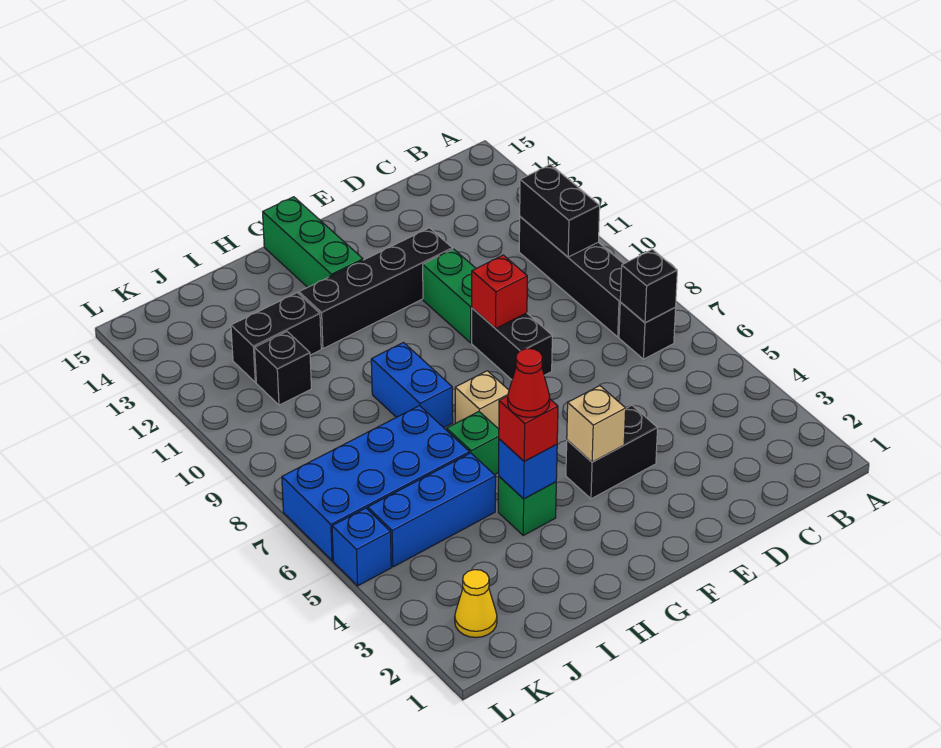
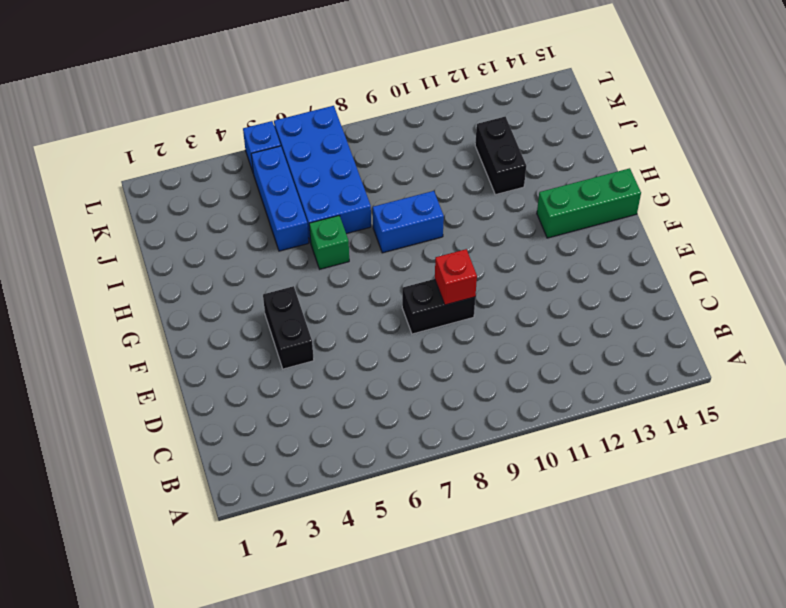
none -> black 1x1 brick [619,302,676,359]
none -> black 1x4 brick [519,217,624,337]
none -> green 1x2 brick [423,249,476,343]

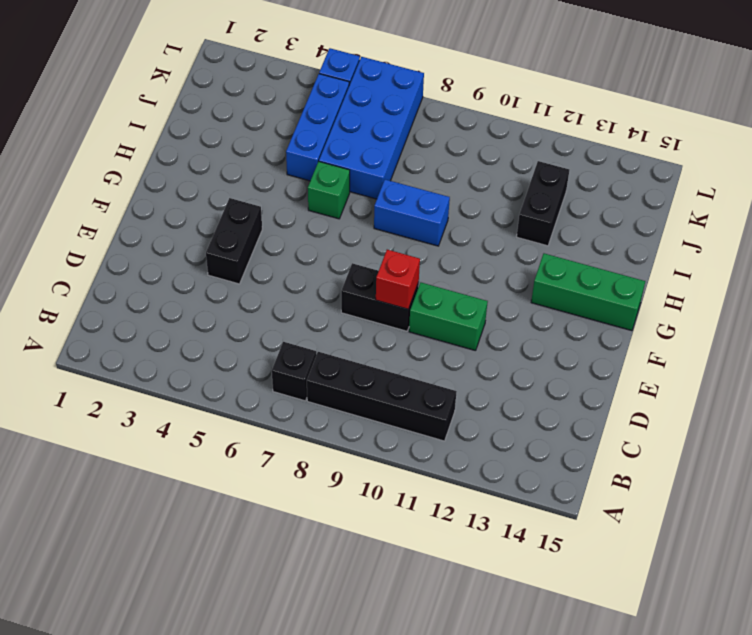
none -> black 1x4 brick [299,228,453,349]
none -> tan 1x1 brick [455,371,509,429]
none -> green 1x1 brick [498,477,556,535]

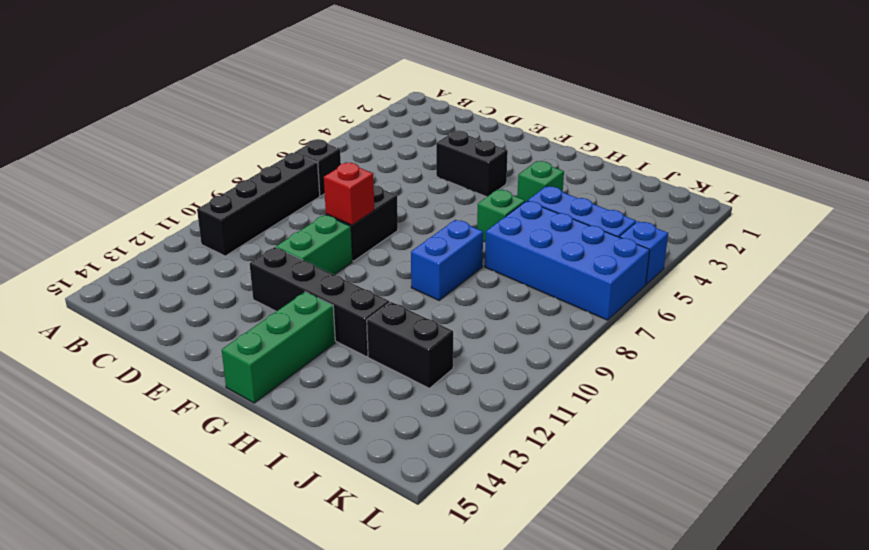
none -> tan 1x1 brick [455,371,509,429]
none -> black 1x1 brick [255,332,311,405]
none -> yellow 1x1 cone [455,570,497,638]

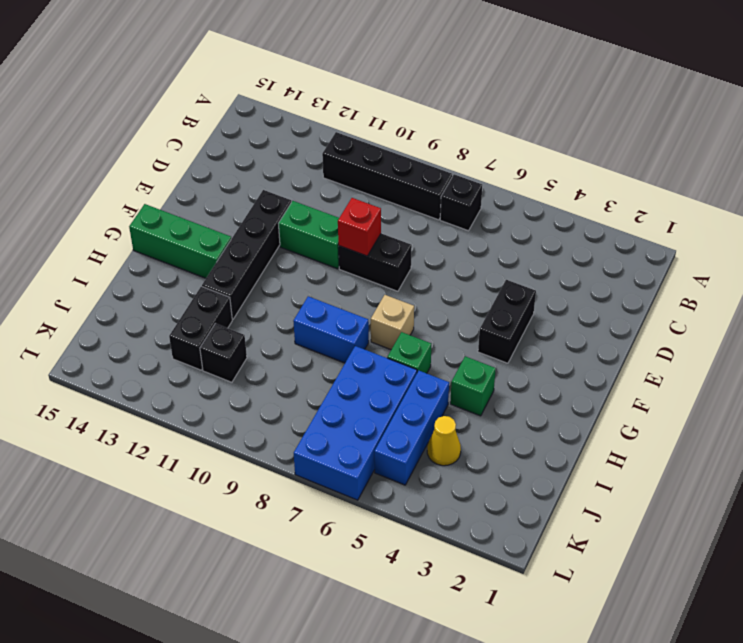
yellow 1x1 cone [427,416,461,466] -> yellow 1x1 cone moved to [455,570,497,638]
none -> blue 1x1 brick [332,508,391,586]
none -> black 1x1 brick [620,249,677,323]
none -> black 1x2 brick [520,165,600,257]

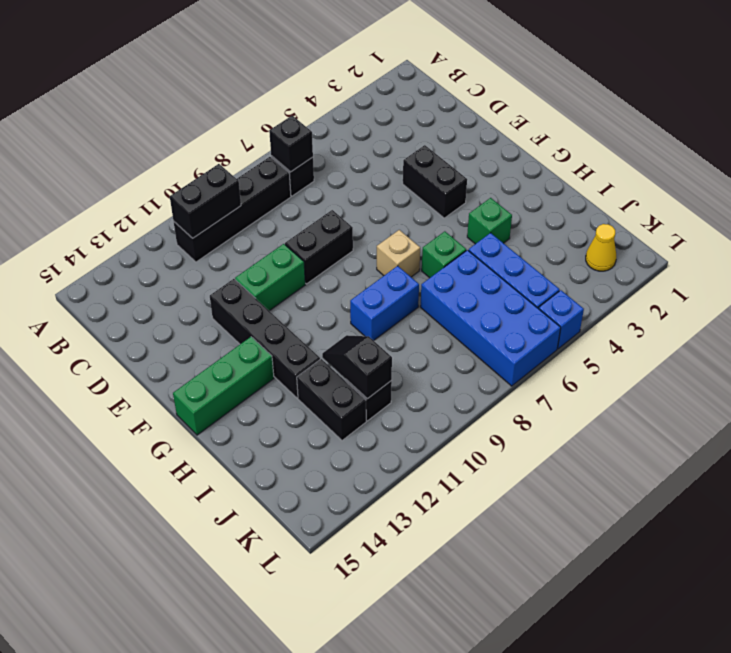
black 1x2 slope [322,335,392,399] -> none
none -> red 1x1 brick [472,255,527,329]
none -> tan 1x1 brick [567,386,626,462]
none -> blue 1x1 brick [499,439,557,499]

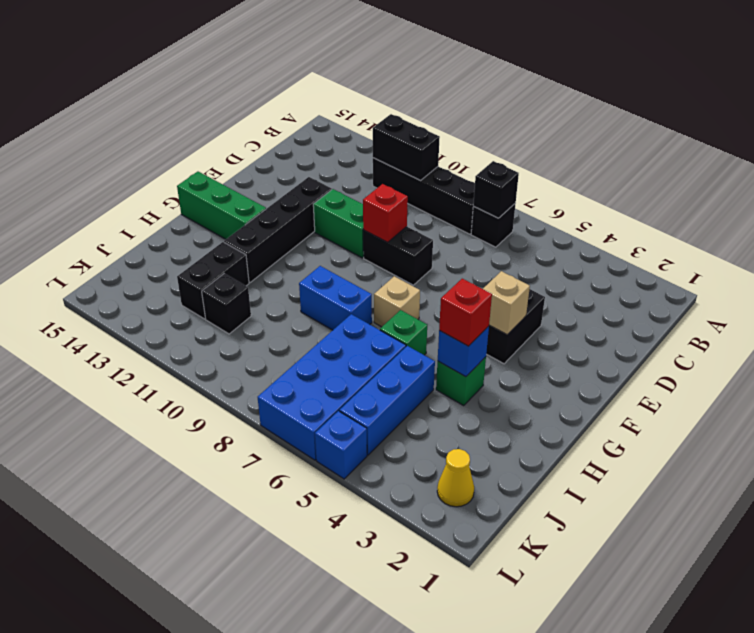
none -> red 1x1 cone [508,348,550,417]

